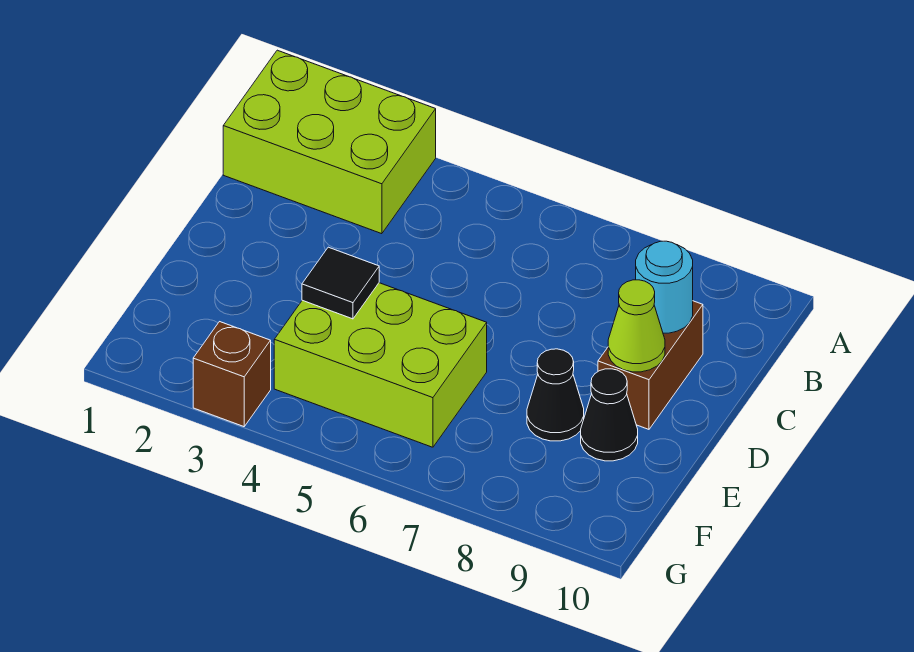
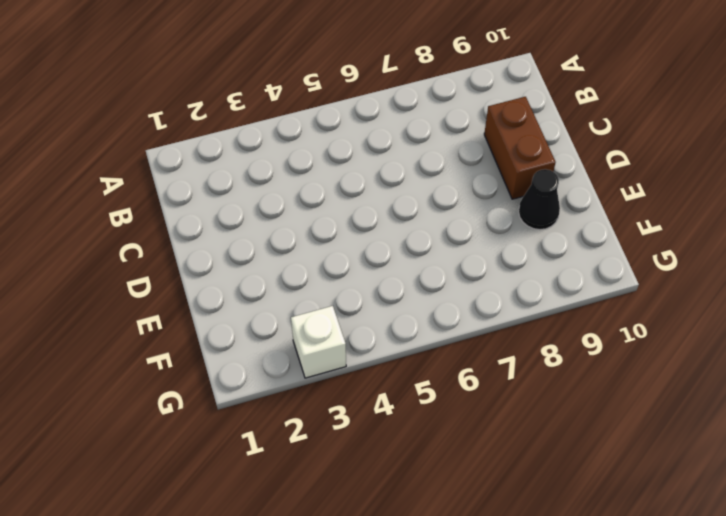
white 1x1 brick [291,306,346,378] -> brown 1x1 brick [193,322,271,427]
none -> lime 2x3 brick [223,50,436,234]
none -> lime 2x3 brick [274,283,487,447]

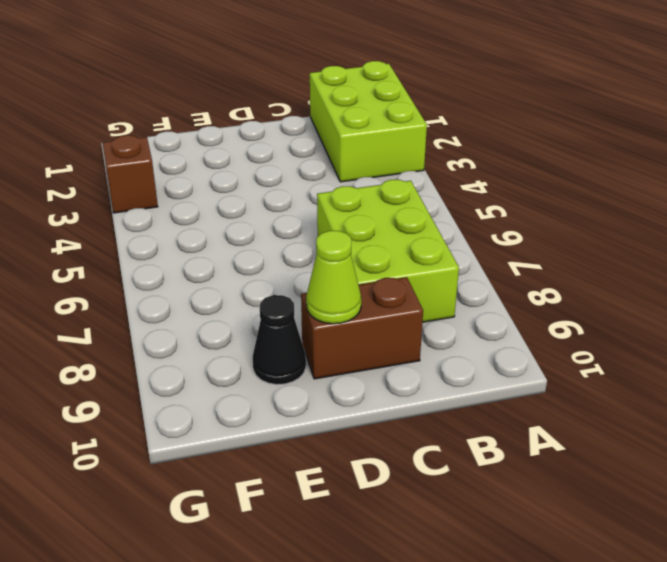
lime 2x3 brick [317,180,459,322] -> lime 2x3 brick moved to [274,283,487,447]
none -> black 1x1 cone [527,349,584,441]
none -> cyan 1x1 round brick [636,241,693,333]

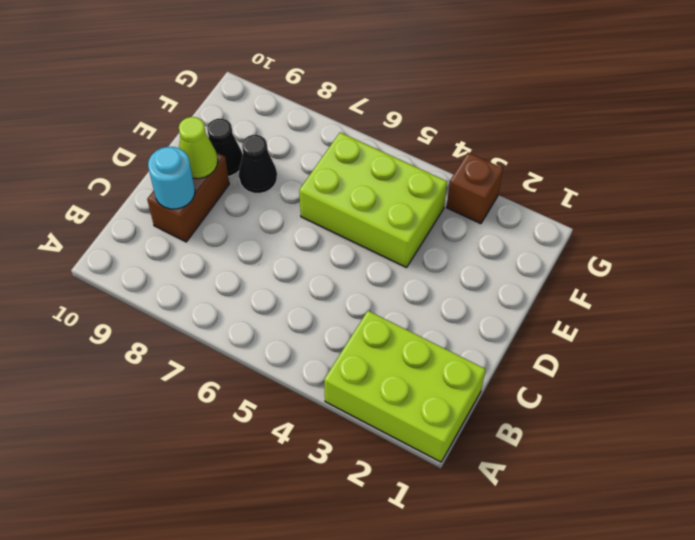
none -> black 1x1 tile [302,247,379,319]

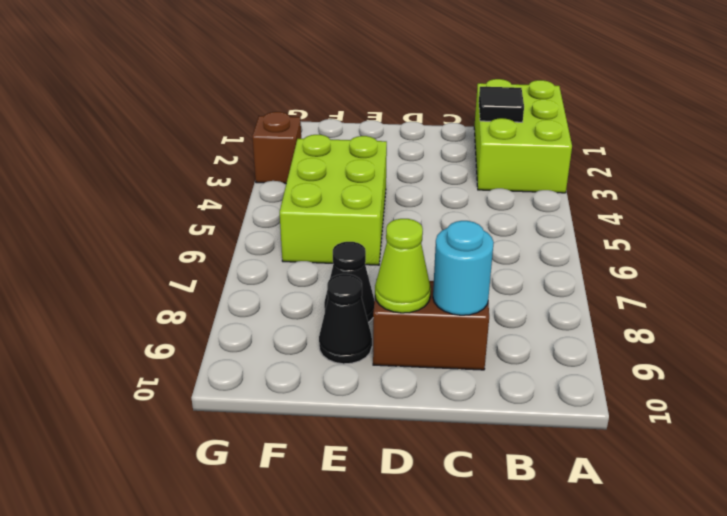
black 1x1 tile [479,87,524,122] -> black 1x1 tile moved to [302,247,379,319]

